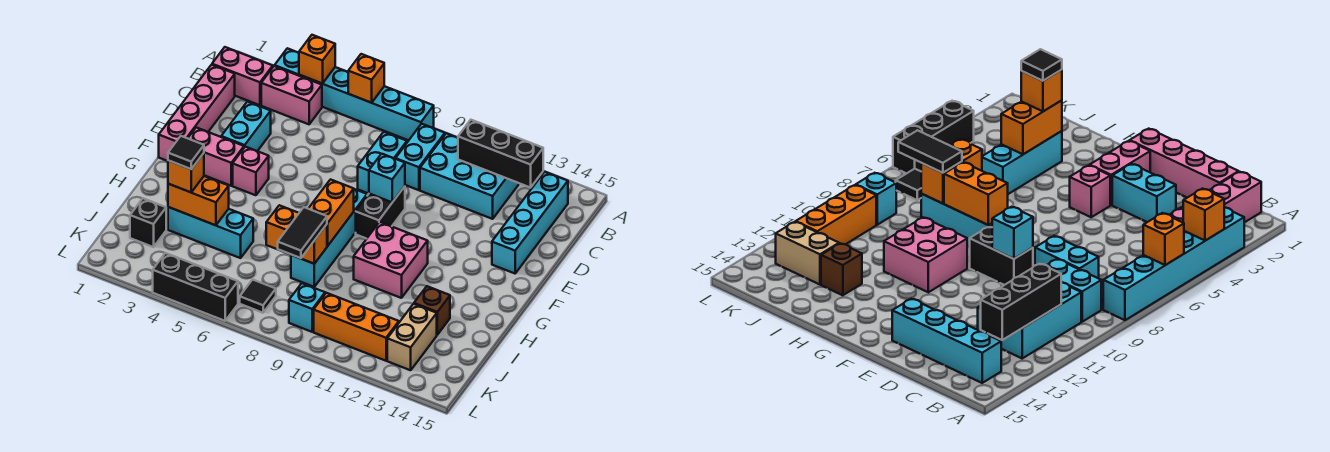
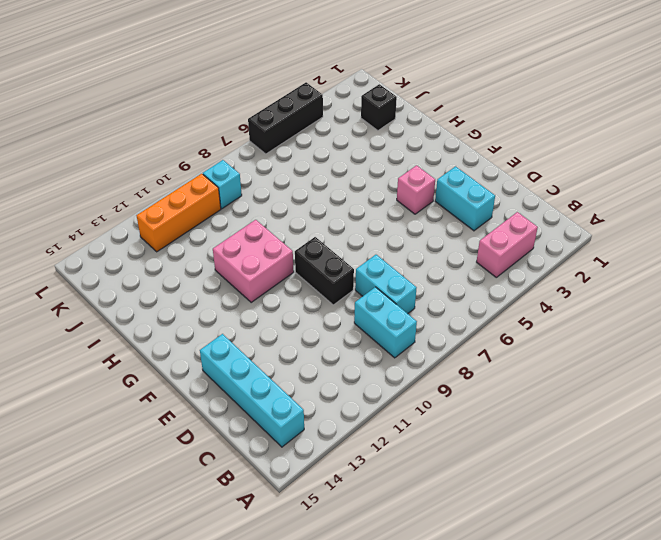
none -> cyan 1x6 brick [275,48,434,140]
none -> pink 1x2 brick [212,47,273,105]
none -> cyan 2x3 brick [420,133,519,219]
none -> pink 1x4 brick [159,65,235,161]

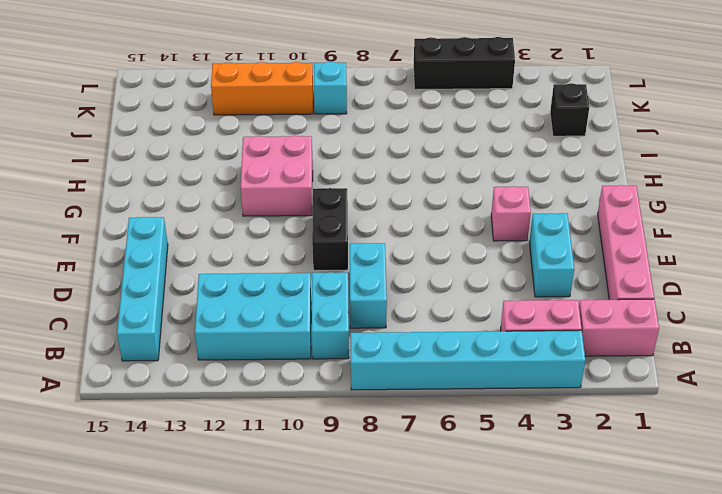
none -> pink 1x2 brick [188,127,244,186]
none -> cyan 1x4 brick [291,189,367,287]
none -> cyan 1x3 brick [168,207,253,258]
none -> brown 1x1 brick [414,286,450,335]

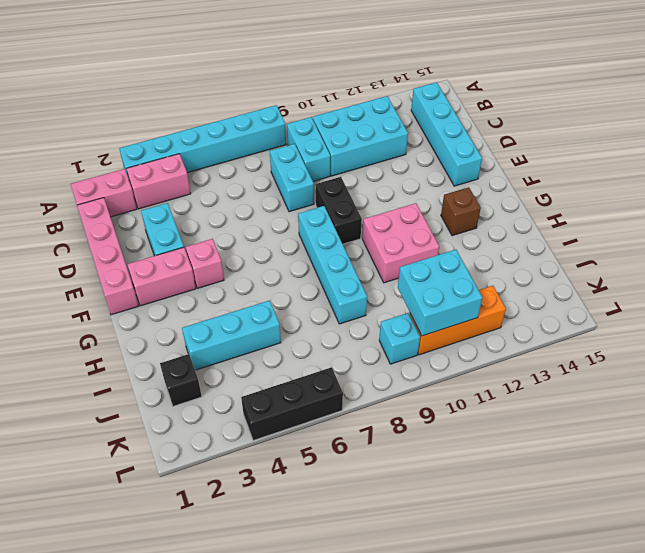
brown 1x1 brick [441,187,481,236] -> brown 1x1 brick moved to [414,286,450,335]
cyan 2x2 brick [398,250,482,336] -> none
none -> tan 1x2 brick [387,304,437,370]
none -> black 1x1 tile [240,280,276,313]
none -> orange 1x1 brick [299,35,335,83]
none -> orange 1x1 brick [348,54,384,103]

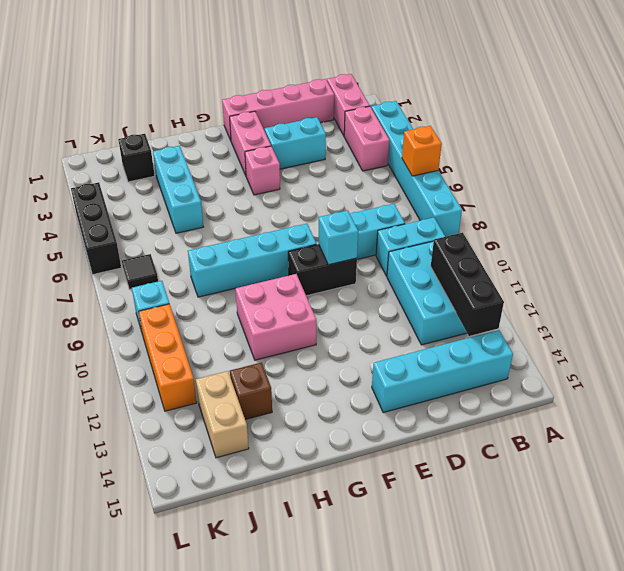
tan 1x2 brick [196,371,249,458] -> tan 1x2 brick turned to [387,304,437,370]
none -> orange 1x1 brick [299,35,335,83]
none -> orange 1x2 brick [308,180,354,246]
none -> orange 1x2 brick [168,176,229,225]
none -> orange 1x2 brick [266,205,327,264]

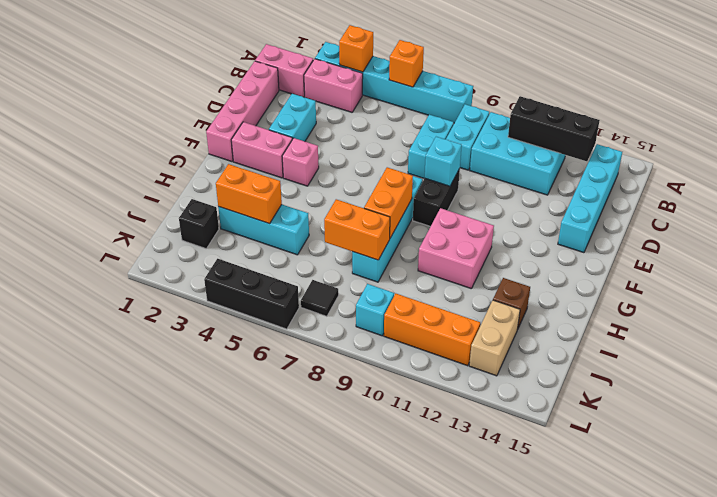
none -> orange 1x1 brick [168,153,204,192]
none -> black 1x2 tile [278,207,327,258]
none -> black 1x1 tile [168,136,204,169]

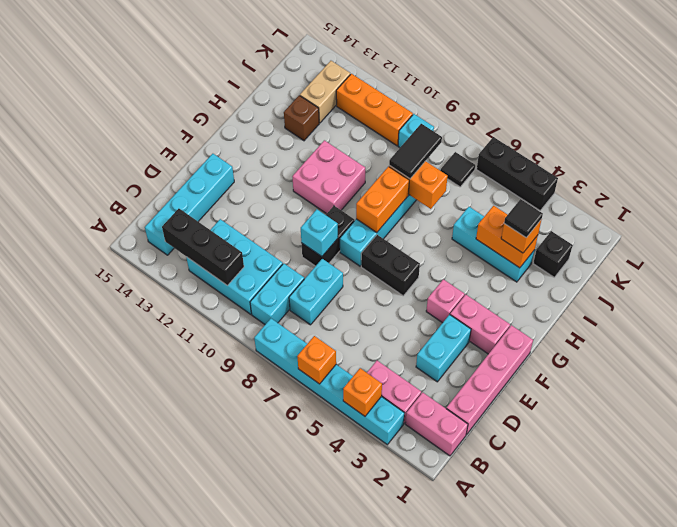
black 1x2 brick [361,235,420,296] -> none

